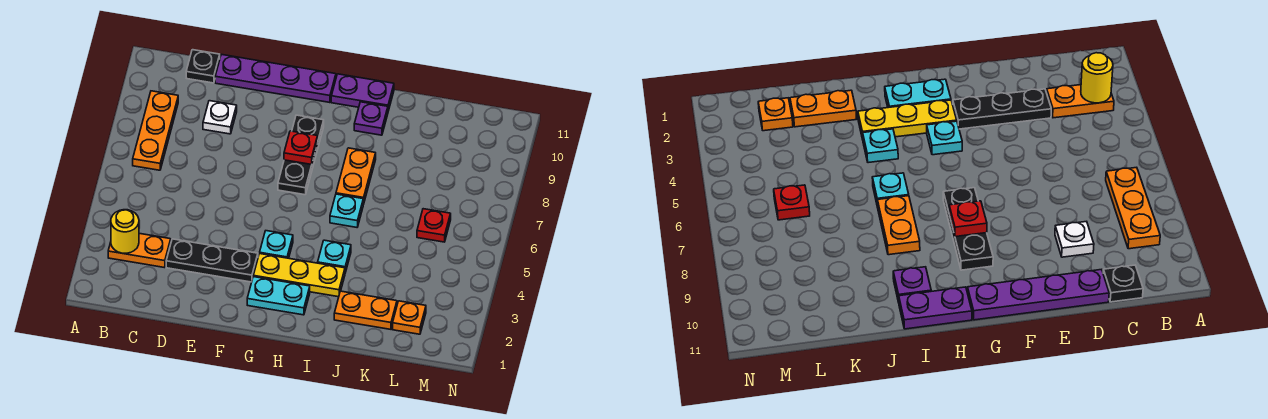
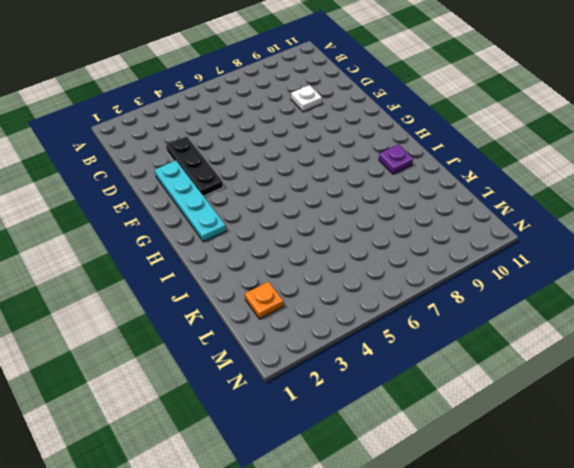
cyan 1x4 plate [155,161,226,242] -> cyan 1x2 plate [247,277,310,315]
none -> orange 1x2 plate [108,233,171,268]
none -> orange 1x3 plate [133,91,178,170]
none -> black 1x1 plate [186,50,220,83]

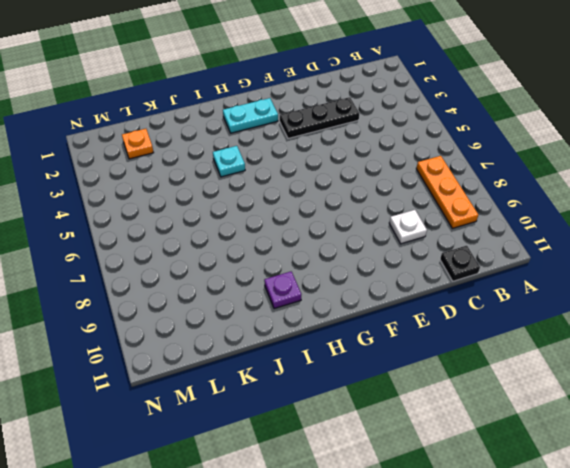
none -> orange 1x2 plate [108,233,171,268]
none -> purple 1x4 plate [215,54,336,103]
none -> yellow 1x3 plate [253,254,345,297]

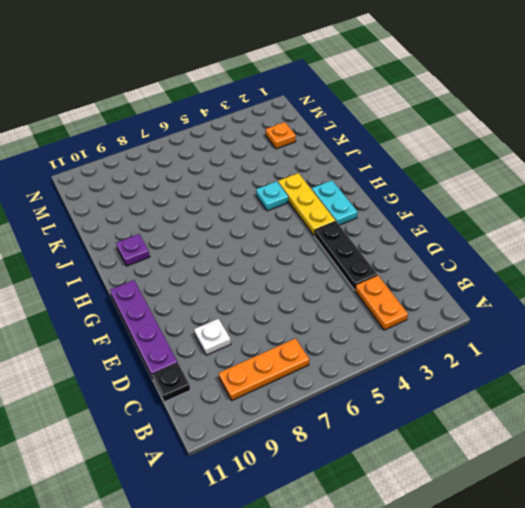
none -> cyan 1x1 plate [260,231,293,258]
none -> black 1x3 plate [278,115,324,195]
none -> purple 1x2 plate [331,74,394,111]

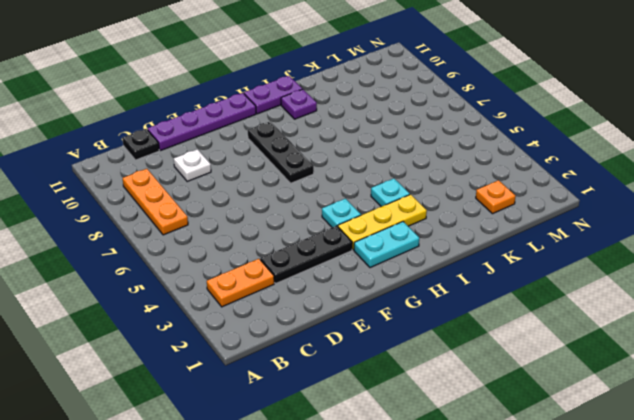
none -> cyan 1x1 plate [330,194,363,227]
none -> orange 1x2 plate [336,148,376,204]
none -> orange 1x2 plate [334,291,397,329]

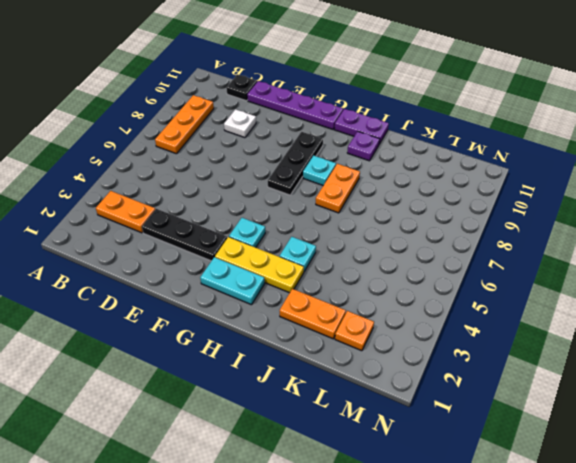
cyan 1x1 plate [303,156,336,185] -> cyan 1x1 plate moved to [330,194,363,227]
none -> red 1x1 plate [417,209,451,242]
none -> yellow 1x1 round brick [111,210,139,253]
none -> red 1x1 plate [284,131,318,164]

